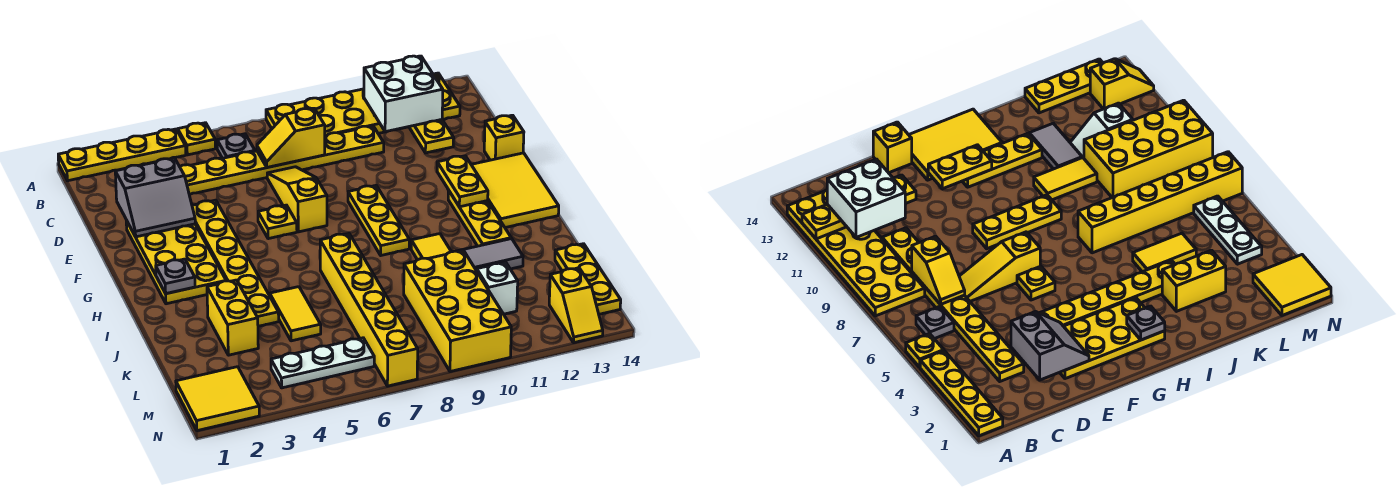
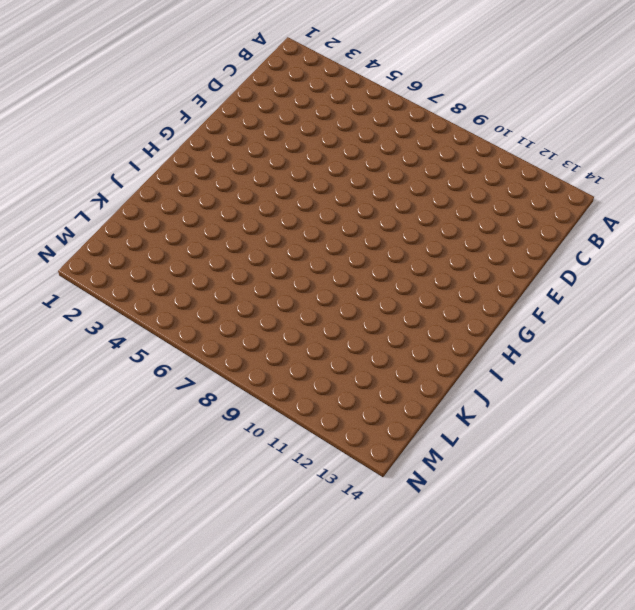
none -> yellow 1x4 plate [58,129,186,181]
none -> yellow 1x1 plate [178,123,215,155]
none -> yellow 2x6 plate [266,73,460,136]
none -> grey 1x1 plate [217,134,255,158]

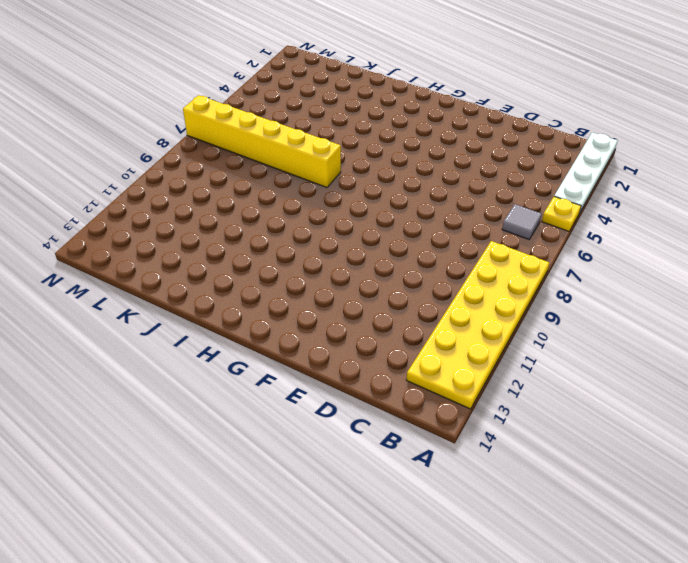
white 1x4 plate [554,132,618,212] -> yellow 1x4 plate [58,129,186,181]
grey 1x1 tile [502,204,542,239] -> grey 1x1 plate [217,134,255,158]
none -> yellow 1x8 plate [180,126,384,195]
none -> yellow 1x3 slope [267,167,327,232]
none -> yellow 2x4 plate [126,220,226,304]
none -> yellow 1x6 plate [192,200,279,326]

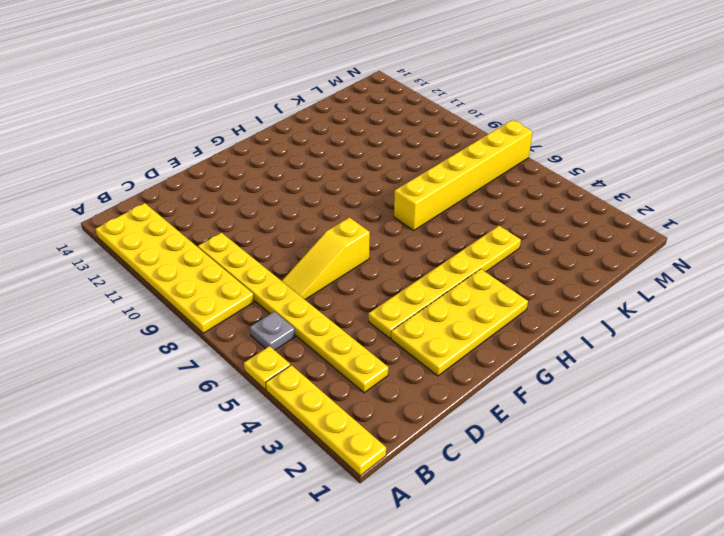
none -> yellow 1x1 brick [484,115,524,160]
none -> yellow 1x1 plate [258,205,297,239]
none -> yellow 1x3 plate [348,186,409,255]
none -> yellow 2x3 tile [471,153,559,228]

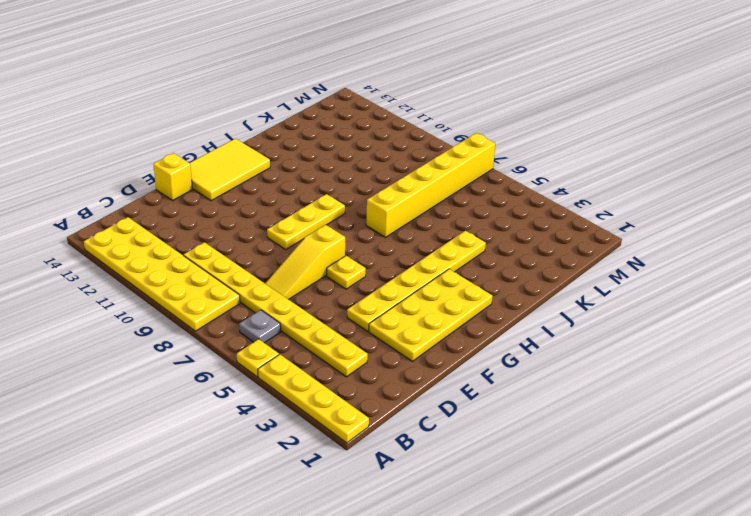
none -> yellow 1x3 plate [448,190,511,246]
none -> yellow 1x2 tile [411,234,451,260]
none -> yellow 1x2 brick [207,280,258,355]
none -> yellow 1x2 tile [270,287,321,341]

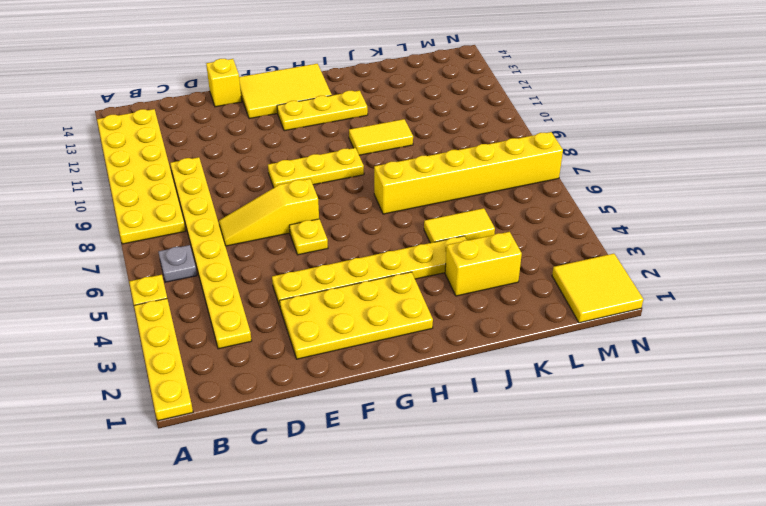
none -> grey 1x2 tile [457,239,523,269]
none -> yellow 2x4 brick [404,251,511,372]
none -> white 1x2 slope [476,262,518,314]
none -> yellow 1x3 plate [555,244,621,314]

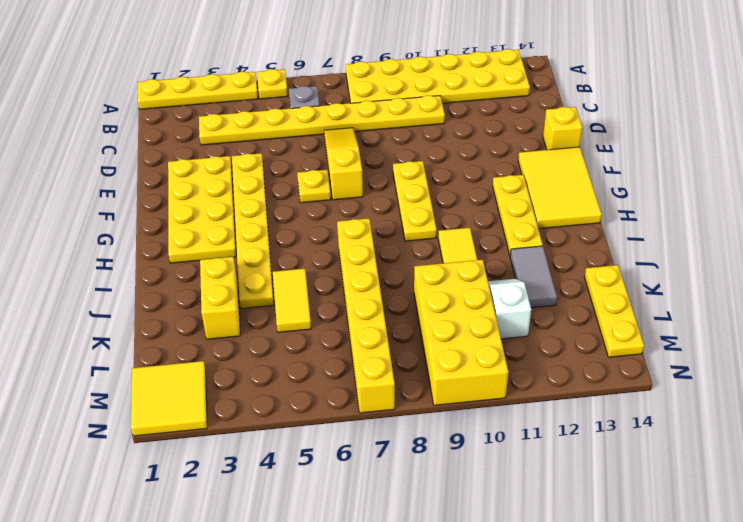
grey 1x2 tile [510,246,557,308] -> grey 1x2 tile turned to [457,239,523,269]
none -> white 1x3 plate [271,338,374,388]
none -> yellow 1x2 slope [549,268,603,343]
none -> yellow 1x4 plate [409,120,454,153]
none -> yellow 1x2 slope [257,108,325,167]

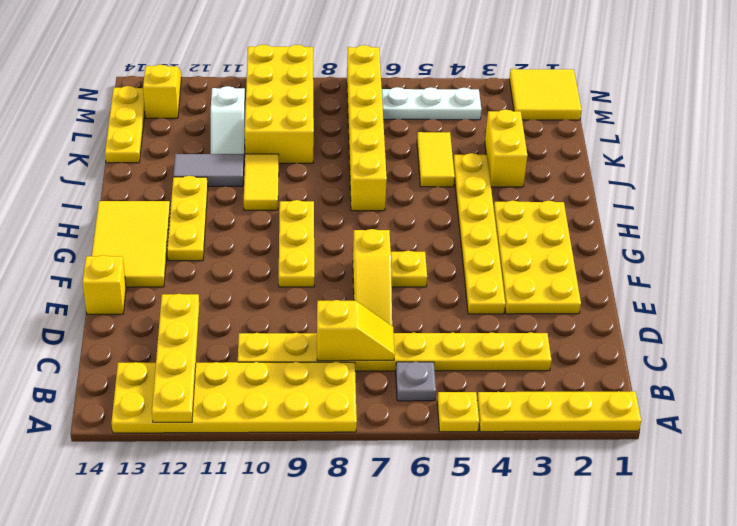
none -> grey 2x2 slope [115,158,195,237]
none -> yellow 1x2 plate [437,156,488,207]
none -> grey 1x1 plate [156,259,195,294]
none -> white 2x2 brick [364,56,443,132]

